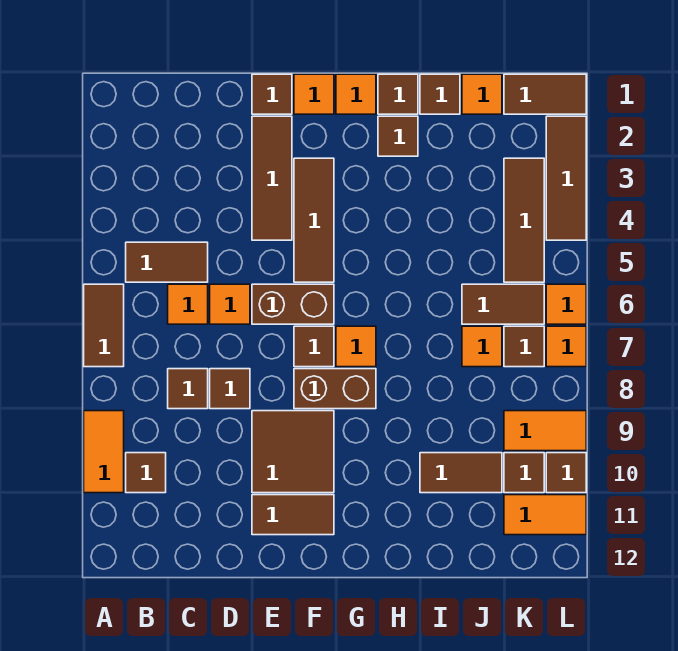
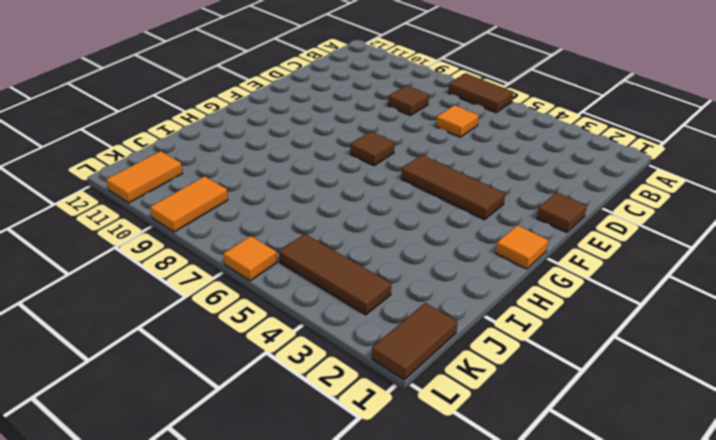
none -> orange 1x2 tile [84,411,124,493]
none -> brown 1x2 tile [126,242,208,282]
none -> brown 1x1 tile [126,453,166,493]
none -> orange 1x1 tile [210,284,250,324]

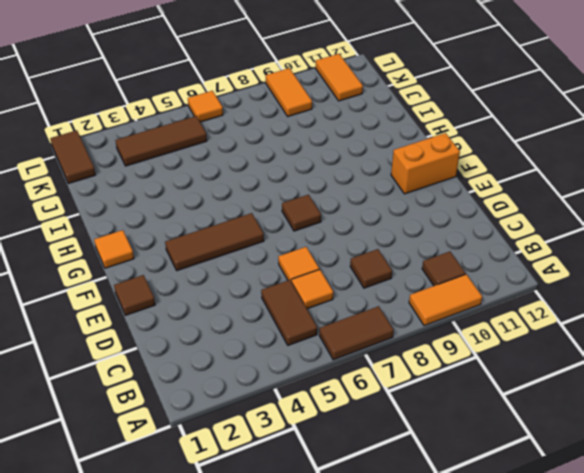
orange 1x2 brick [391,133,460,194] -> brown 1x2 tile [252,495,334,535]
none -> brown 1x1 tile [210,369,250,409]
none -> brown 1x3 tile [252,116,292,240]
none -> brown 1x2 brick [252,284,334,324]
none -> brown 2x2 tile [252,411,334,493]

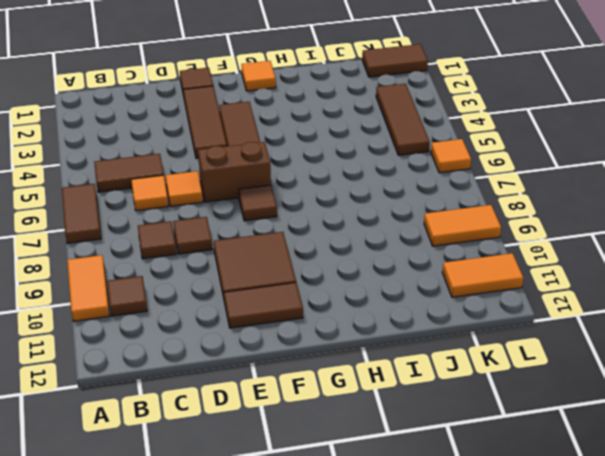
none -> orange 1x1 tile [294,74,334,114]
none -> brown 1x2 brick [294,369,376,409]
none -> orange 1x1 tile [336,326,376,367]
none -> brown 1x1 tile [378,74,418,114]

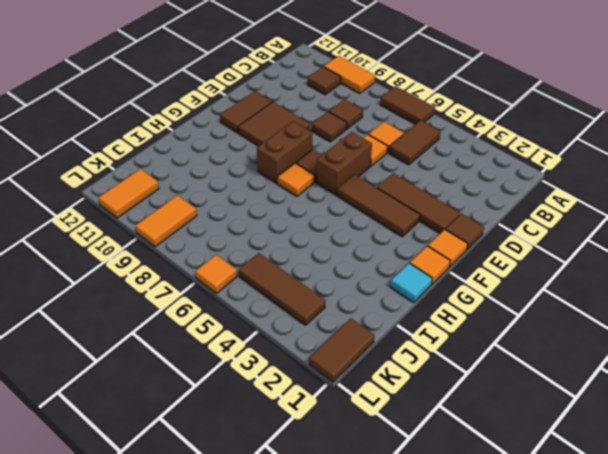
cyan 1x1 tile [391,263,432,302] -> brown 1x1 tile [378,74,418,114]
none -> brown 1x1 tile [378,116,418,156]
none -> brown 1x1 tile [420,74,460,114]
none -> brown 1x2 tile [420,453,502,493]
none -> orange 1x1 tile [462,74,502,114]

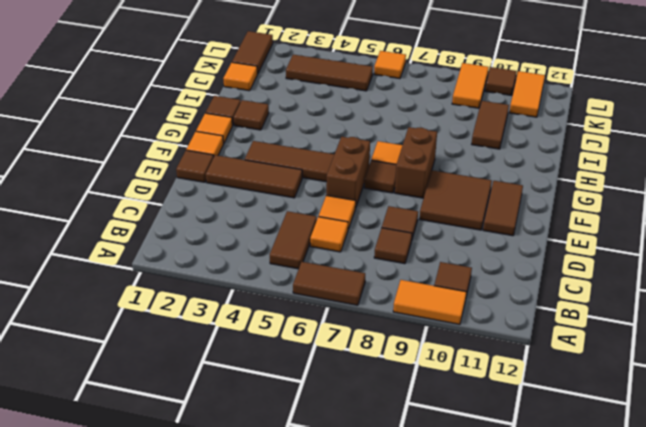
none -> brown 1x1 tile [420,74,460,114]
none -> brown 1x2 tile [462,284,544,324]
none -> orange 1x1 tile [462,326,502,367]
none -> brown 1x1 tile [504,326,544,367]

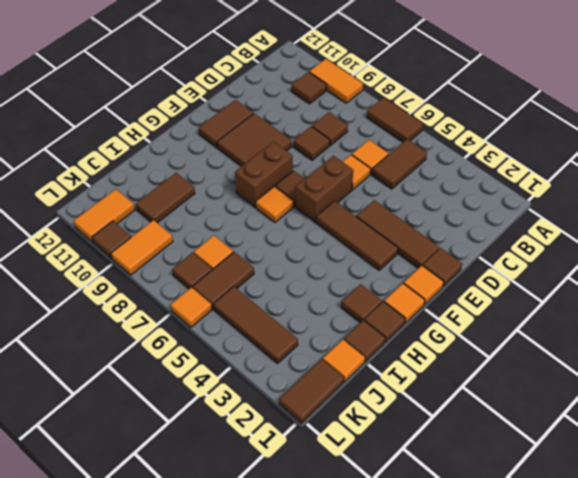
none -> brown 1x1 tile [504,453,544,493]
none -> brown 1x3 tile [546,116,586,240]
none -> orange 1x1 tile [546,326,586,367]

